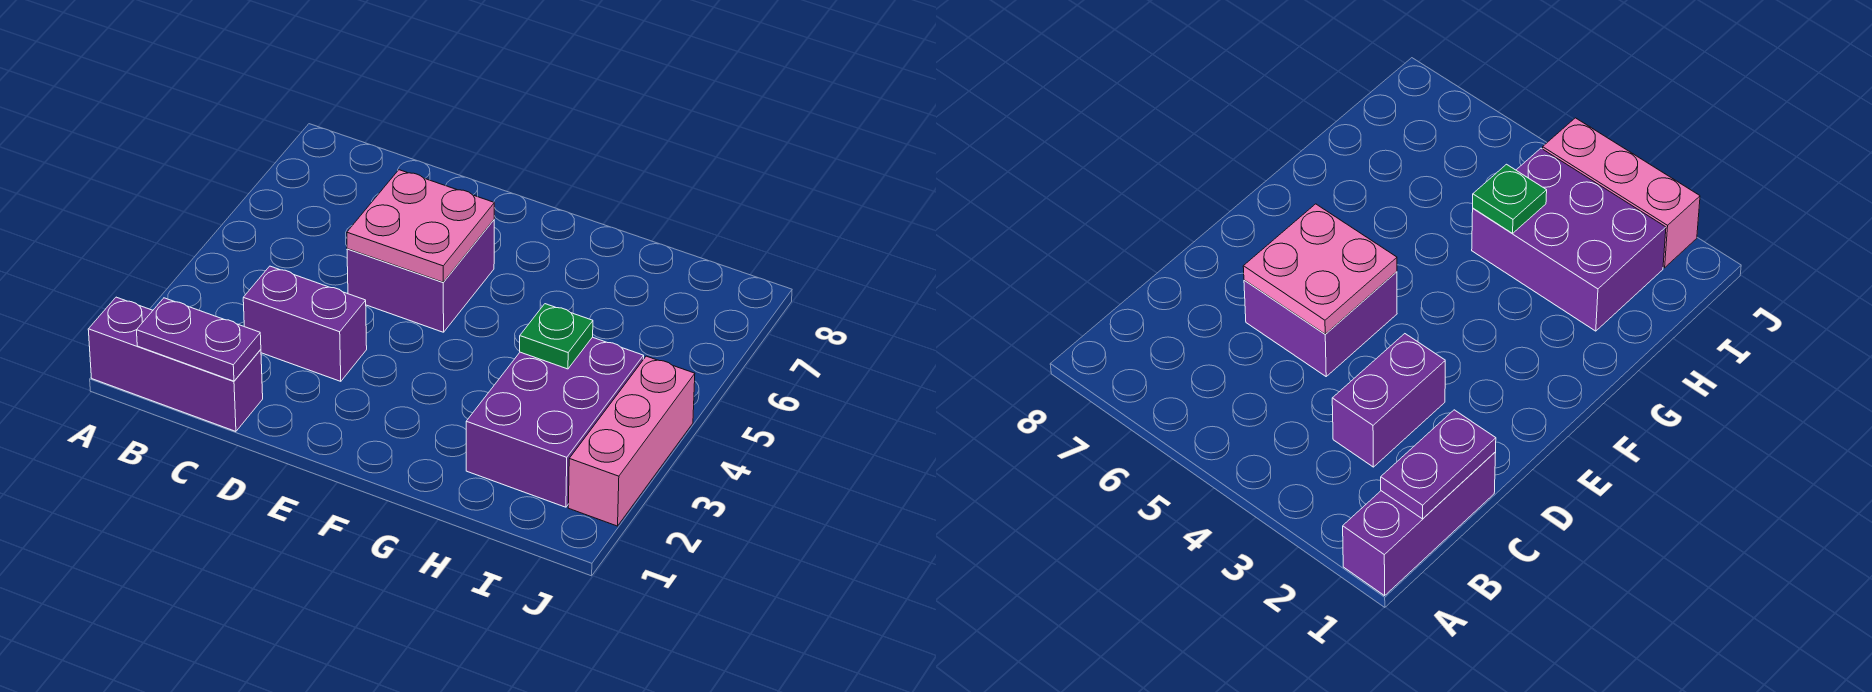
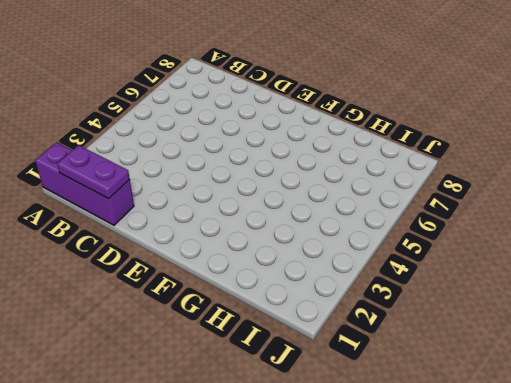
none -> purple 1x2 brick [243,266,367,381]
none -> purple 2x2 brick [347,220,494,332]

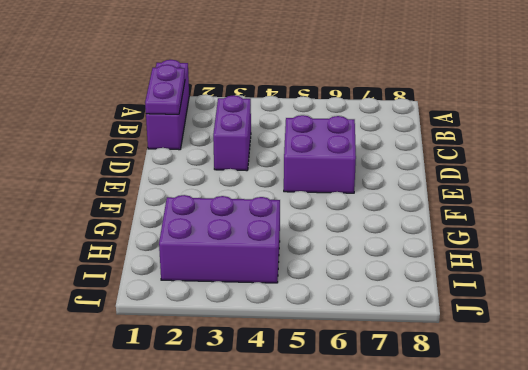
none -> pink 1x3 brick [568,356,695,526]
none -> pink 2x2 plate [347,170,494,282]

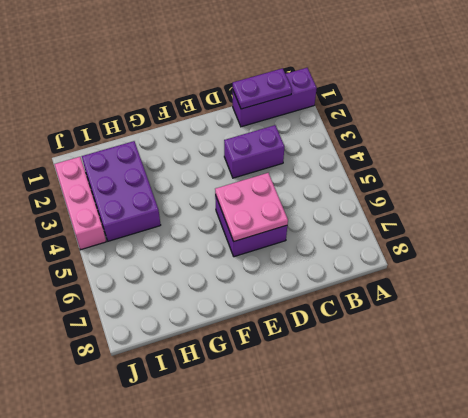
none -> green 1x1 plate [520,304,593,369]

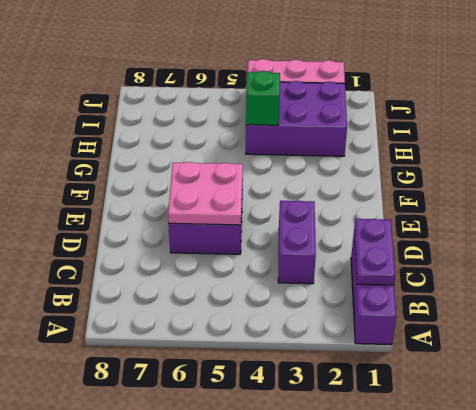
green 1x1 brick [246,71,280,125] -> green 1x1 plate [520,304,593,369]

